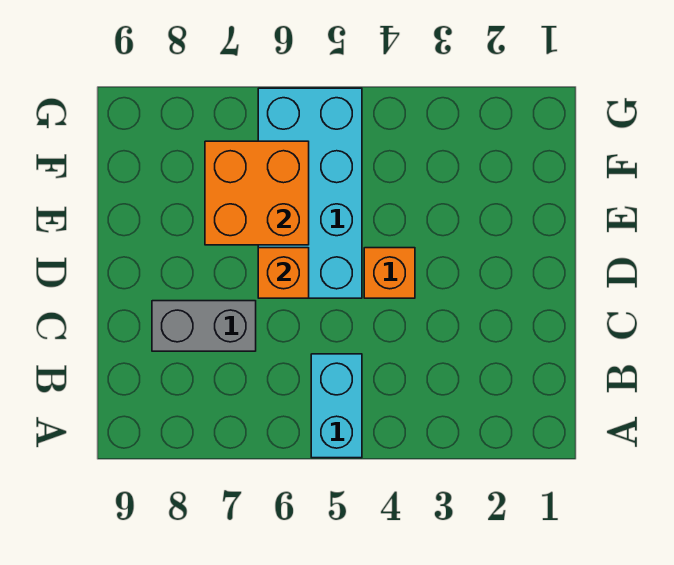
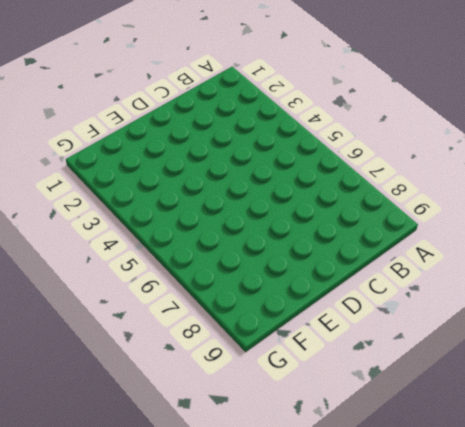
none -> cyan 1x2 brick [311,354,362,458]
none -> grey 1x2 brick [152,301,256,351]

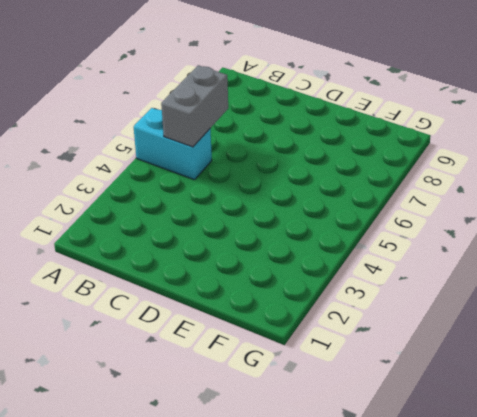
grey 1x2 brick [161,65,228,147] -> grey 1x2 brick moved to [152,301,256,351]
none -> orange 1x1 brick [364,248,415,298]
none -> cyan 2x4 brick [258,88,362,298]

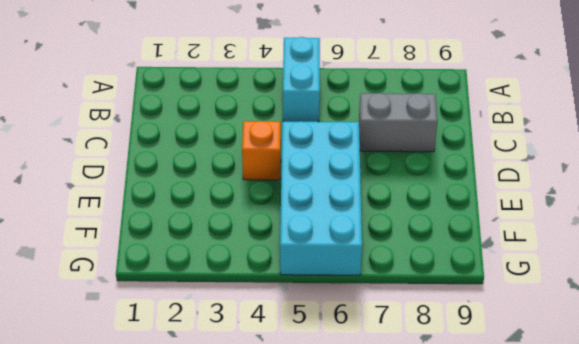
none -> orange 1x1 brick [258,248,309,298]
none -> orange 2x2 brick [205,141,309,245]

